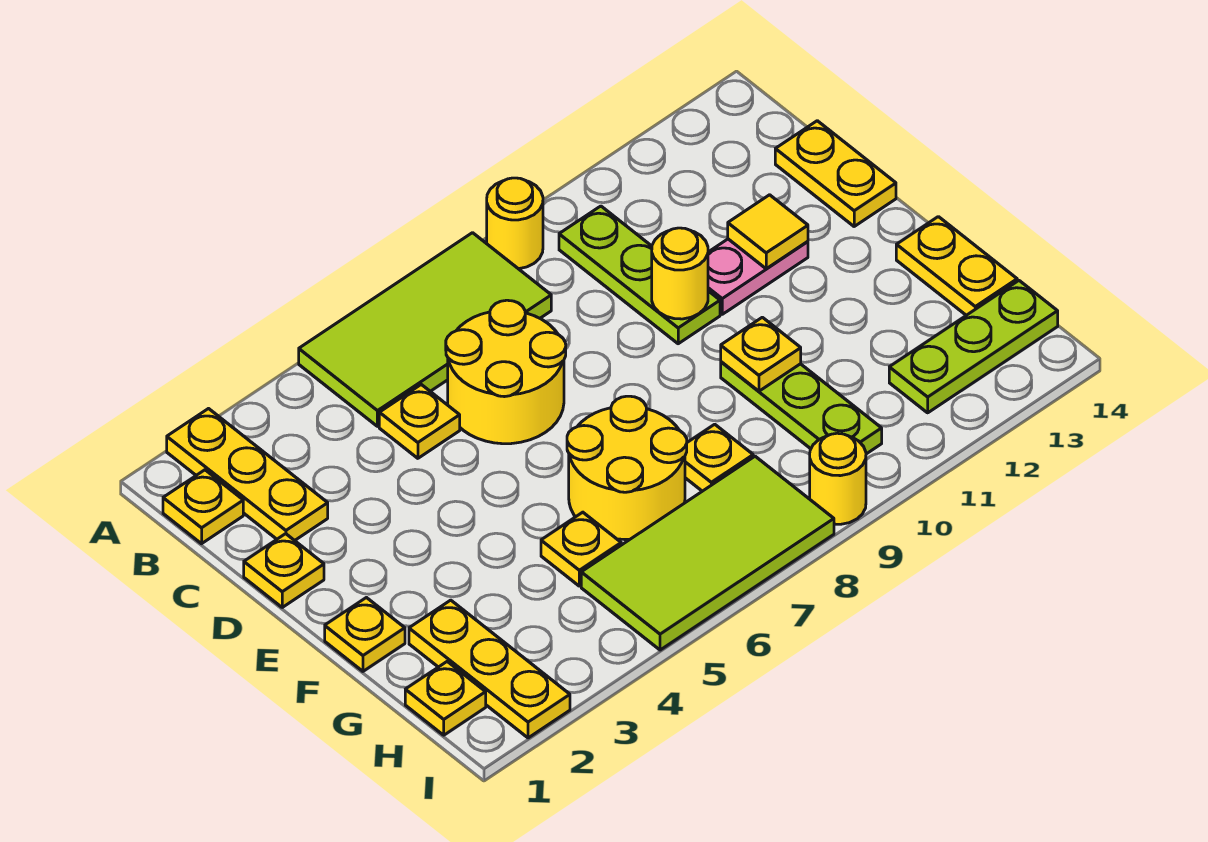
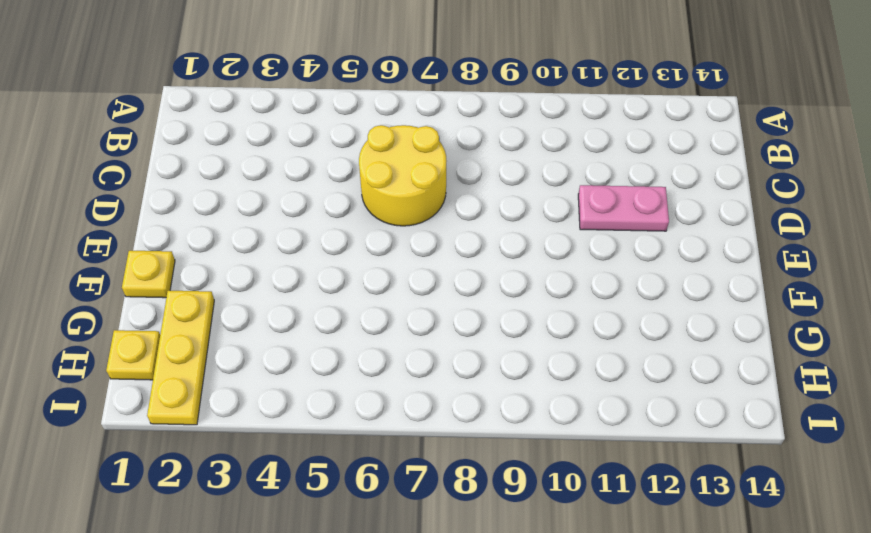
none -> yellow 1x3 plate [167,409,328,540]
none -> lime 2x4 tile [299,233,551,426]
none -> yellow 1x1 round brick [487,178,543,269]

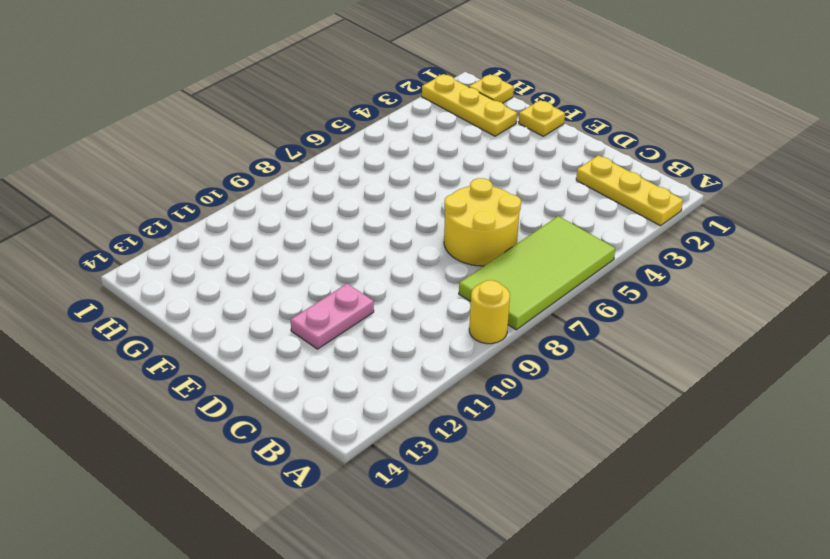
none -> yellow 1x1 plate [163,470,243,544]
none -> lime 1x3 plate [559,206,720,344]
none -> yellow 1x1 plate [379,385,460,458]

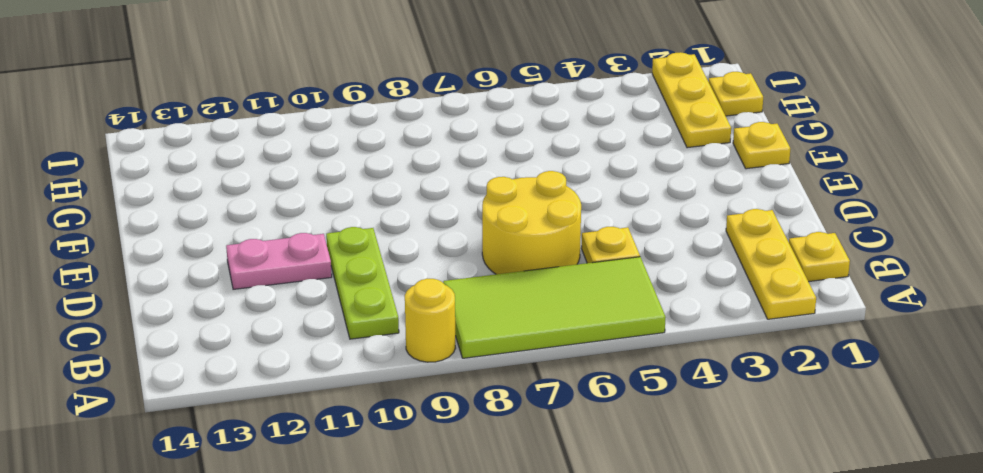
none -> yellow 1x2 plate [775,121,896,226]
none -> yellow 1x1 plate [244,534,324,607]
none -> yellow 2x2 round brick [567,396,687,540]

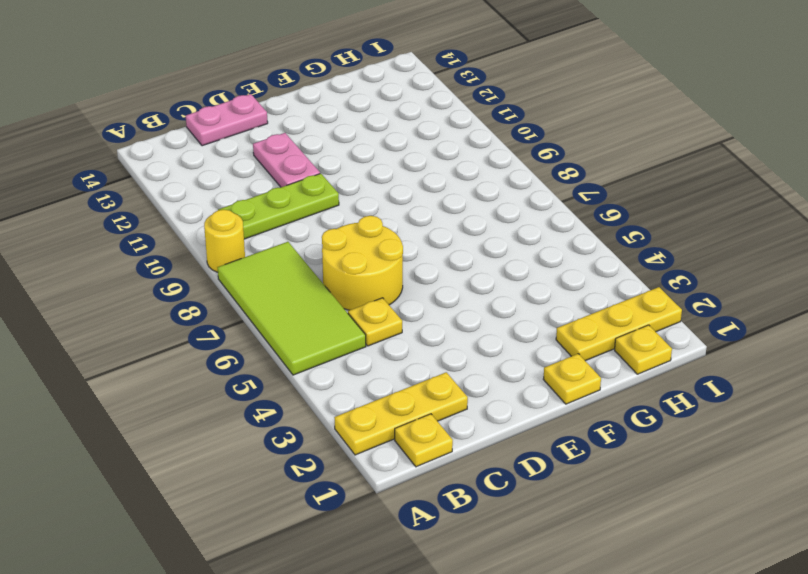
pink 1x2 plate [186,94,268,146] -> yellow 1x2 plate [775,121,896,226]
none -> yellow 1x1 plate [244,534,324,607]
none -> yellow 2x2 round brick [567,396,687,540]
none -> lime 1x3 plate [721,362,882,454]

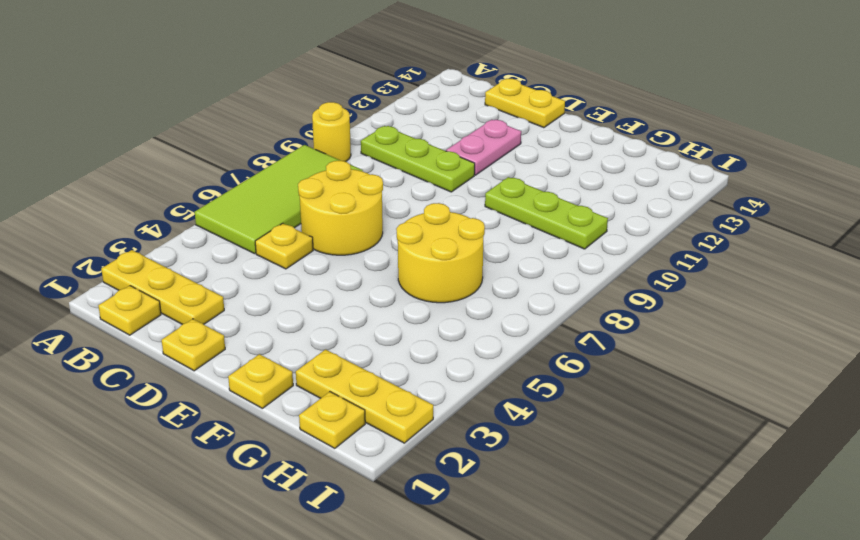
none -> yellow 1x2 plate [896,217,1017,315]
none -> yellow 1x1 plate [541,512,621,586]
none -> yellow 1x1 plate [685,424,753,491]

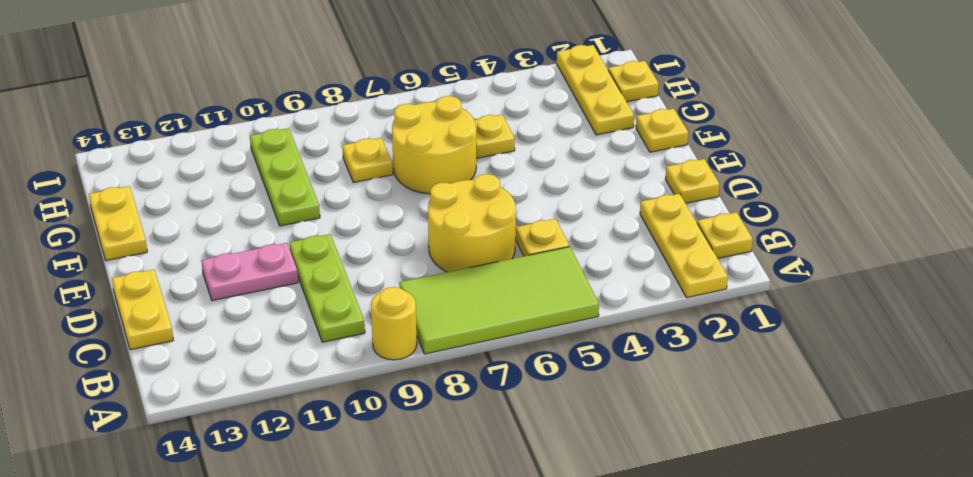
none -> lime 2x4 tile [581,456,834,650]
none -> lime 1x3 plate [889,281,1058,413]
none -> yellow 1x1 round brick [810,433,866,524]

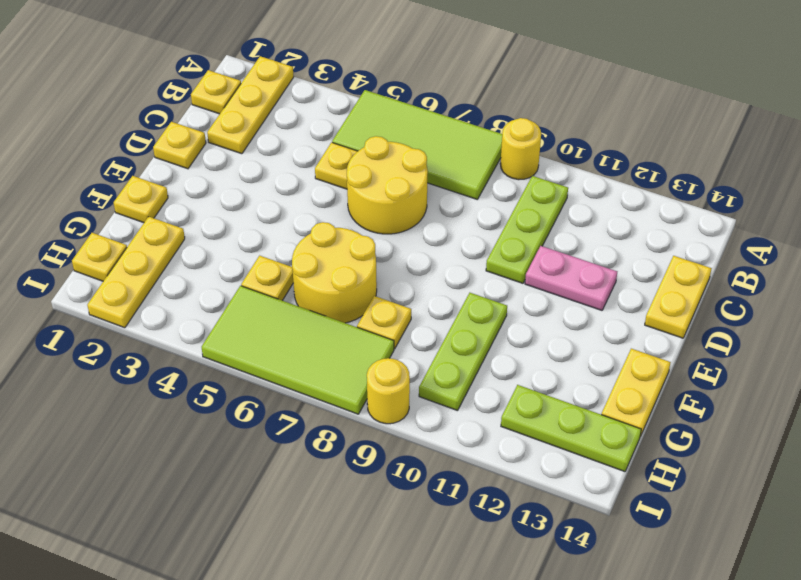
none -> yellow 1x1 round brick [652,228,708,319]
none -> yellow 1x1 tile [728,195,808,269]
none -> yellow 1x1 plate [721,317,801,391]

